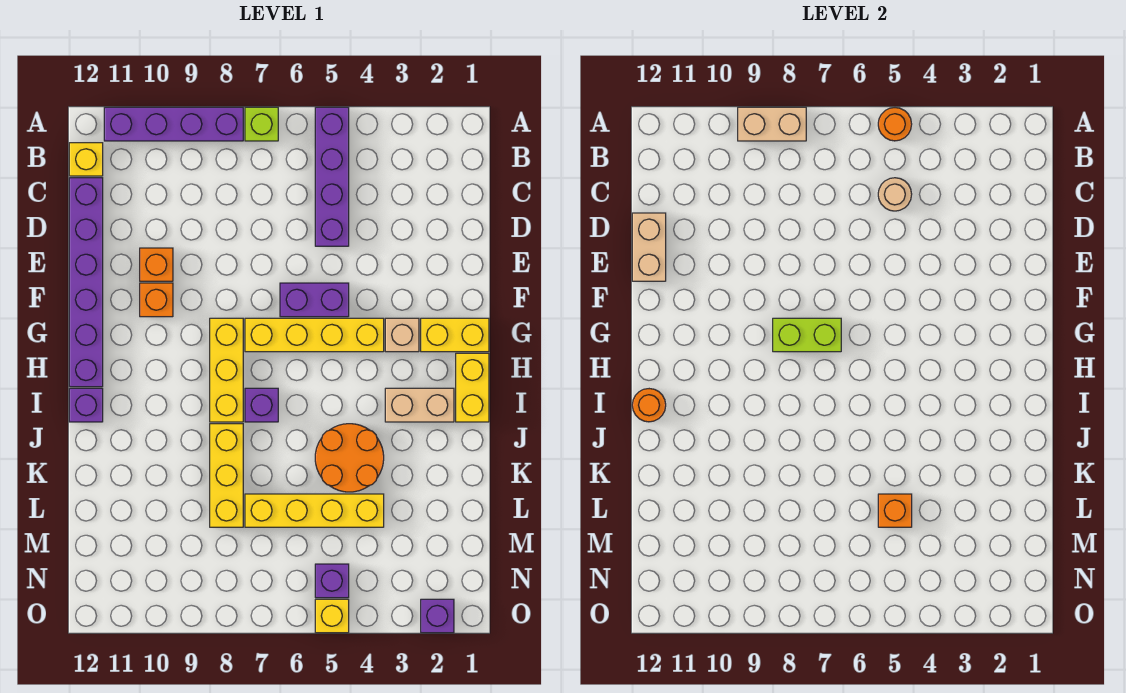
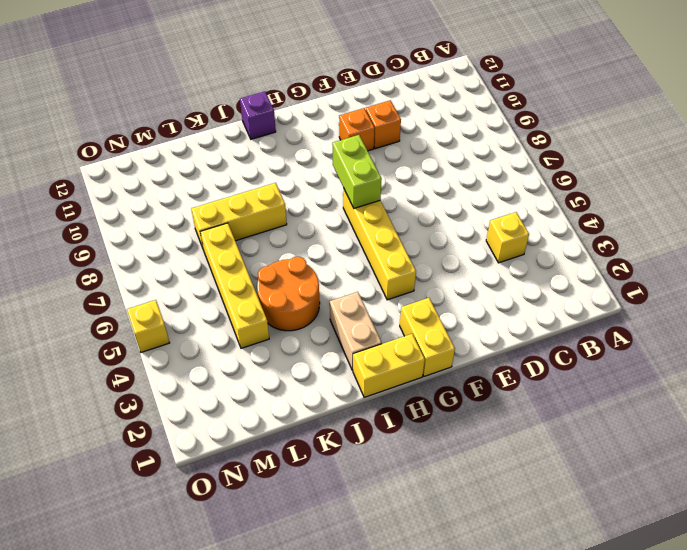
yellow 1x1 brick [486,212,529,263] -> yellow 1x1 brick moved to [69,143,103,176]
none -> purple 1x4 brick [315,107,349,246]
none -> lime 1x1 brick [245,107,278,141]
none -> purple 1x4 brick [104,107,243,141]

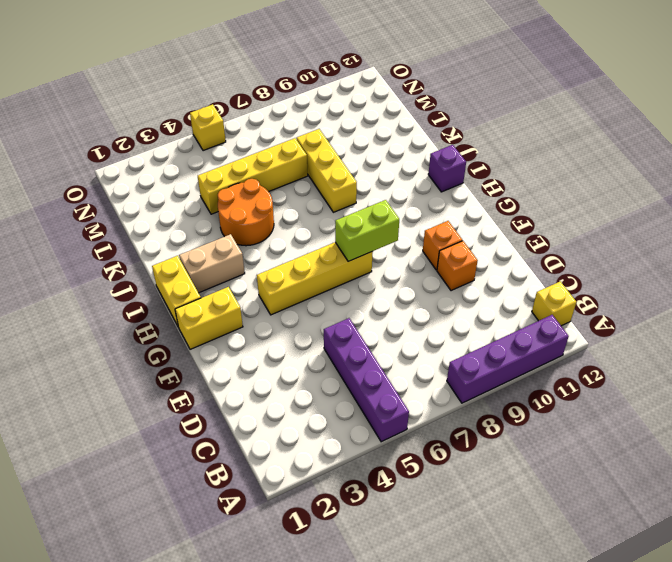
none -> lime 1x1 brick [245,107,278,141]
none -> purple 1x6 brick [69,178,103,387]
none -> purple 1x2 brick [280,283,349,317]

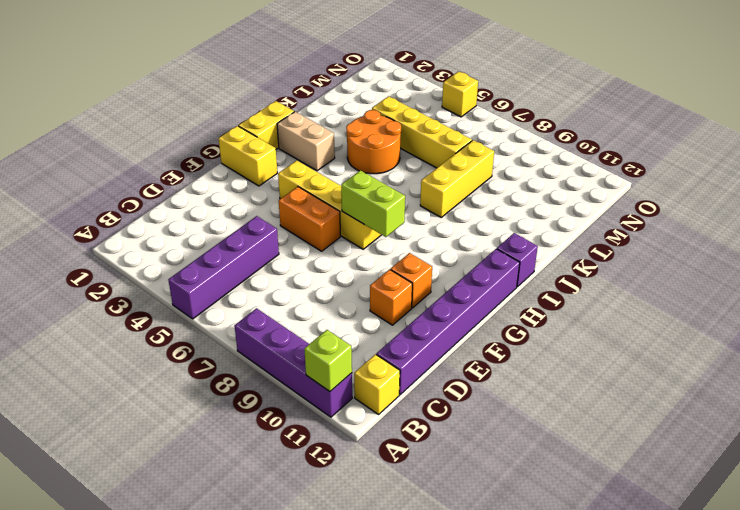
lime 1x1 brick [304,330,352,392] -> lime 1x1 brick moved to [245,107,278,141]
orange 1x2 brick [279,187,340,251] -> purple 1x2 brick [280,283,349,317]
none -> tan 1x1 brick [385,318,419,352]
none -> yellow 1x3 brick [210,318,243,422]
none -> purple 1x1 brick [245,388,278,422]

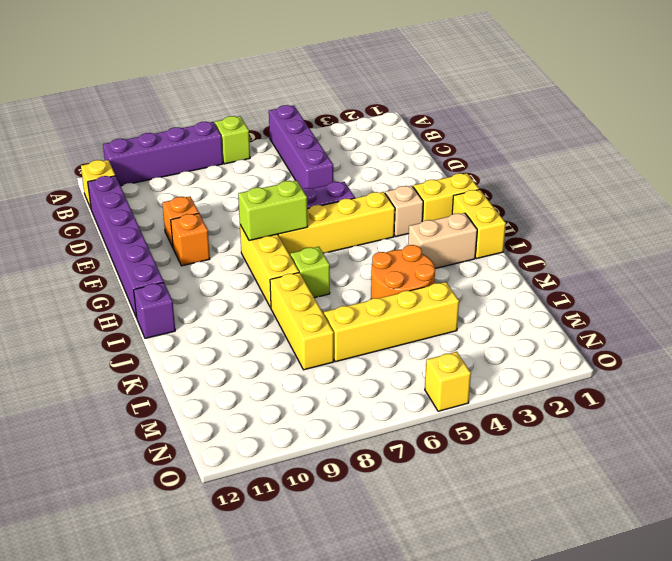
lime 1x1 brick [290,247,330,298] -> purple 1x1 brick [245,388,278,422]
none -> purple 1x1 brick [315,564,349,598]
none -> purple 1x1 brick [421,599,454,633]
none -> orange 1x1 round brick [878,108,912,141]

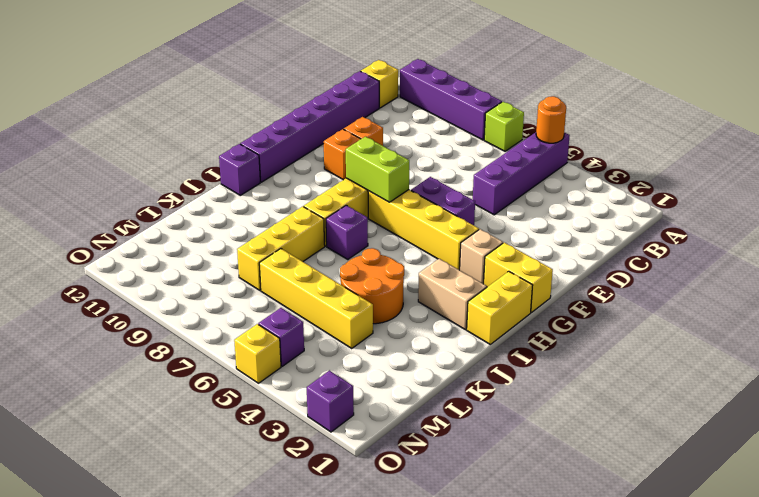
none -> tan 1x2 brick [738,107,806,141]
none -> tan 1x1 round brick [878,178,912,211]
none -> tan 1x2 brick [632,213,666,281]

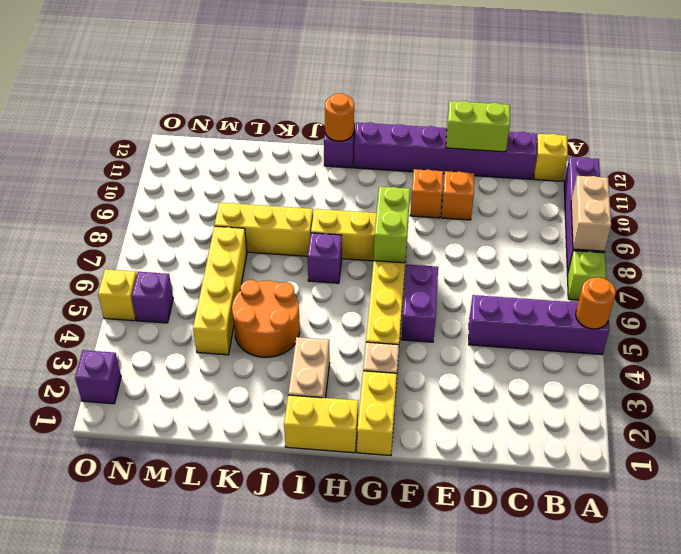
lime 1x2 brick [446,101,510,152] -> tan 1x2 brick [632,213,666,281]
none -> tan 1x1 round brick [878,178,912,211]
none -> orange 1x1 brick [878,494,912,527]

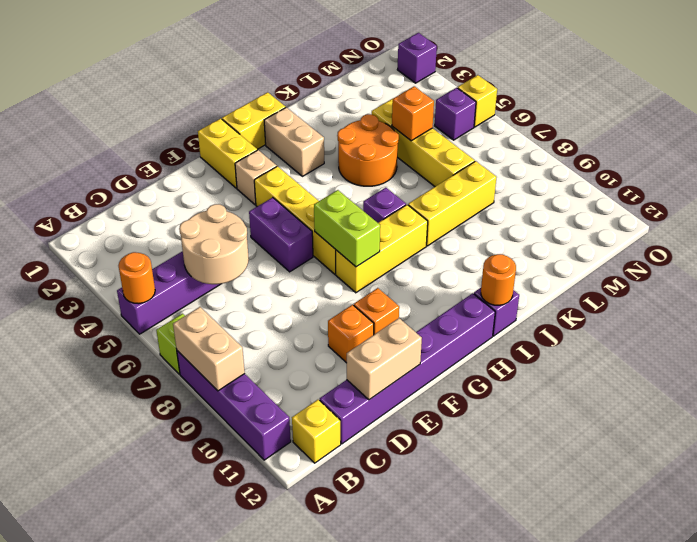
tan 2x2 round brick [179,204,249,284] -> tan 1x1 round brick [878,178,912,211]

